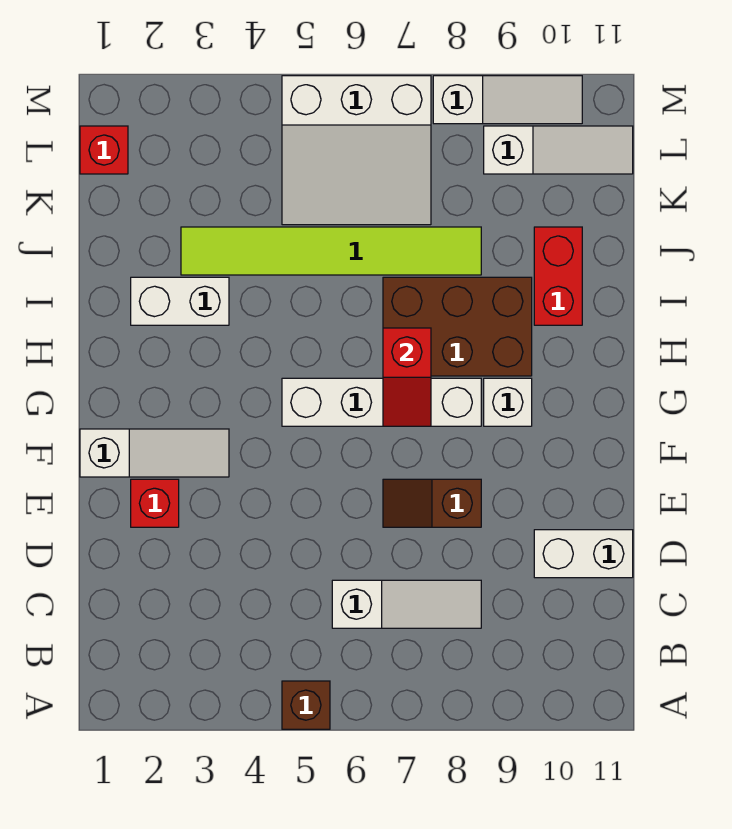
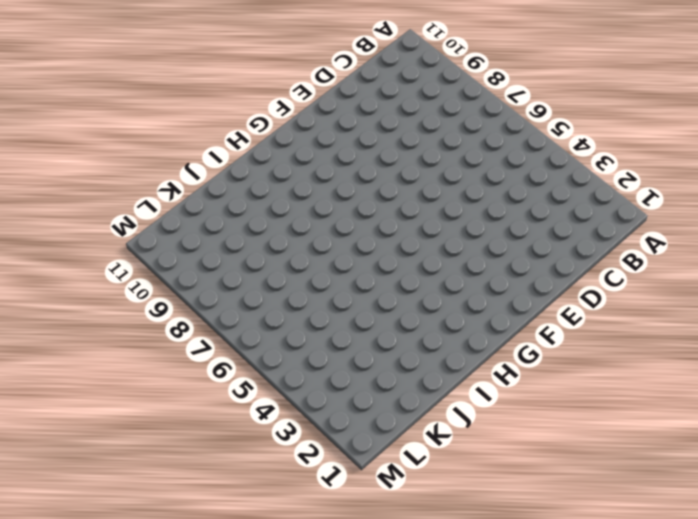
none -> brown 1x1 brick [282,681,330,729]
none -> white 1x3 slope [332,580,481,628]
none -> white 1x2 brick [534,530,633,578]

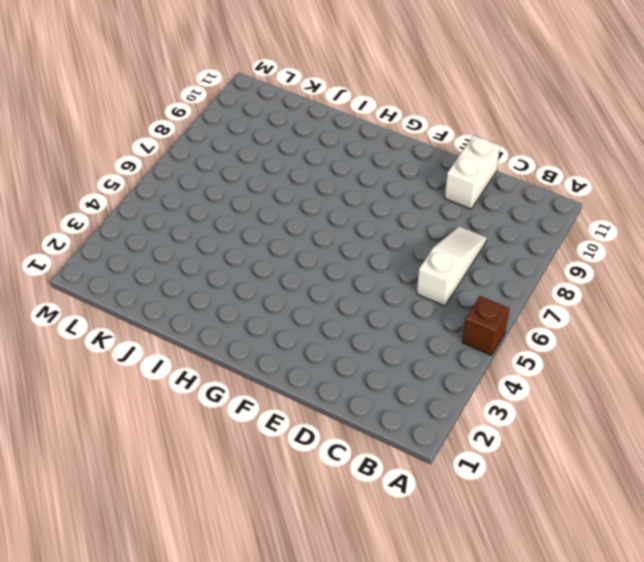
none -> red 1x1 brick [131,479,179,527]
none -> brown 1x2 slope [383,479,481,527]
none -> white 1x3 slope [80,429,229,477]

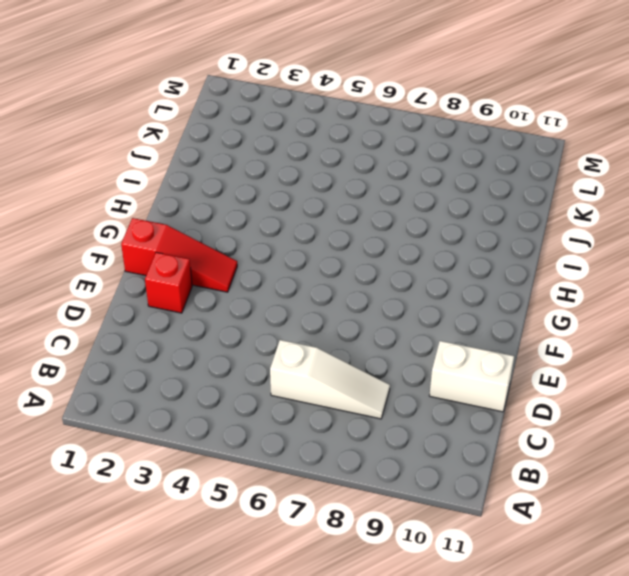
red 1x3 slope [121,218,237,292] -> white 1x3 slope [80,429,229,477]
none -> brown 1x1 brick [282,681,330,729]
none -> brown 1x2 slope [383,479,481,527]
none -> white 1x4 brick [282,378,481,426]

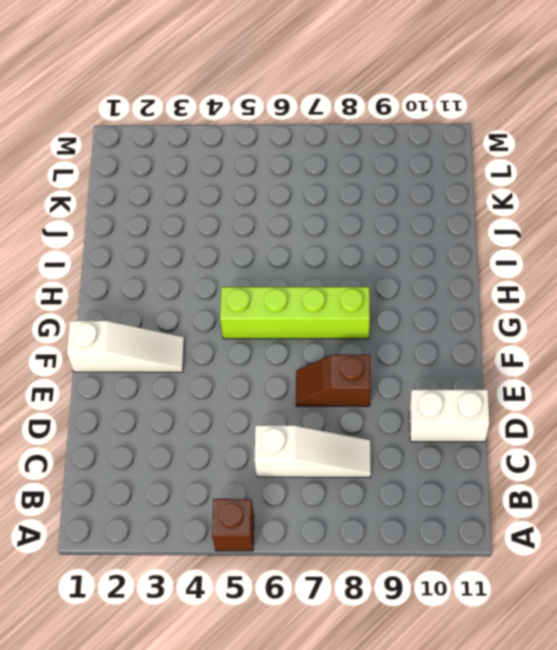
lime 1x4 brick [220,287,370,339] -> white 1x4 brick [282,378,481,426]
none -> red 1x1 brick [131,479,179,527]
none -> white 1x1 brick [484,378,532,426]
none -> brown 2x3 brick [383,277,532,376]

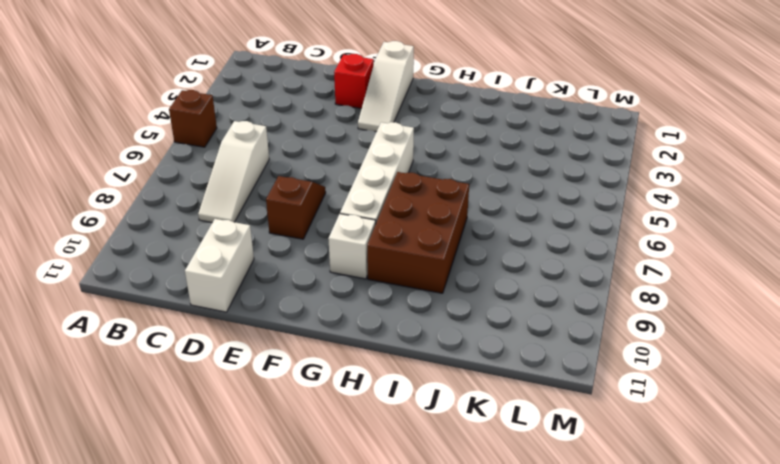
none -> white 1x2 brick [131,277,229,325]
none -> red 1x2 brick [534,227,582,325]
none -> lime 1x6 tile [181,227,481,275]

